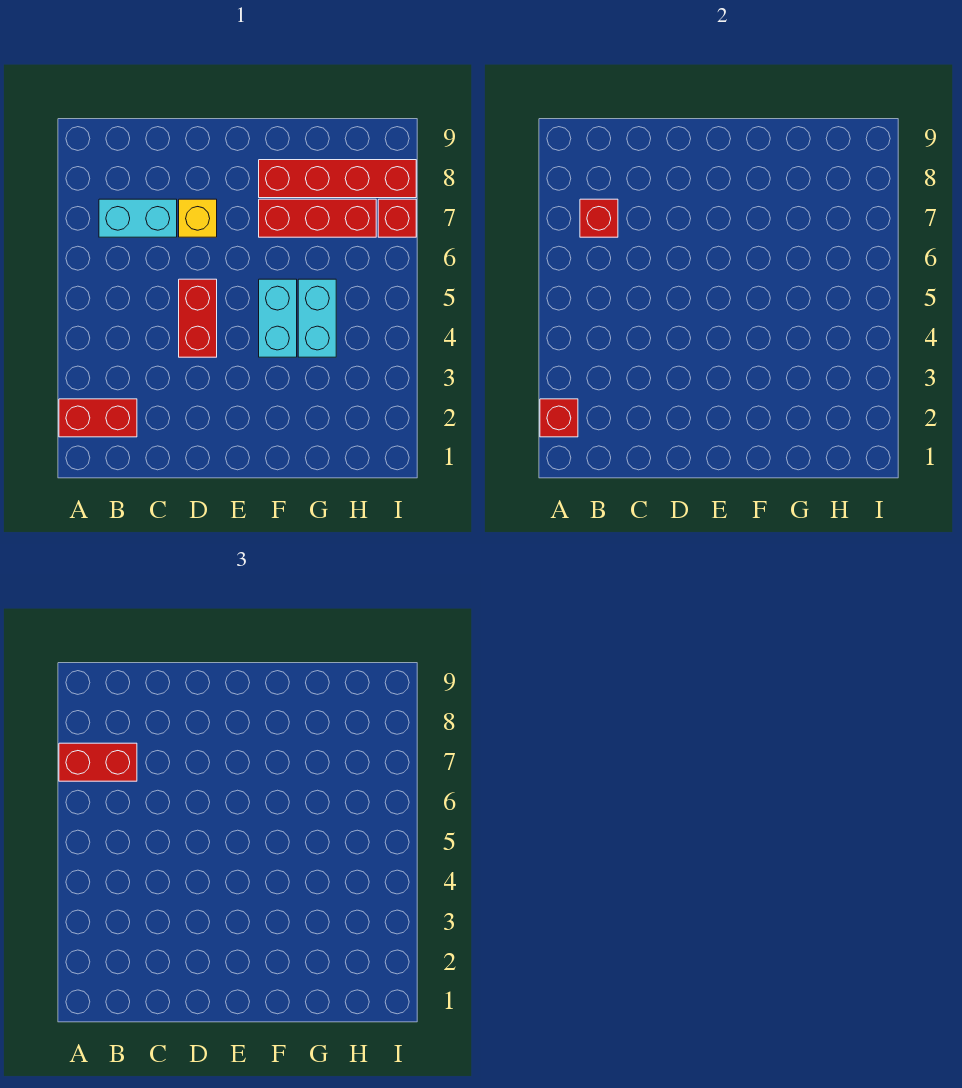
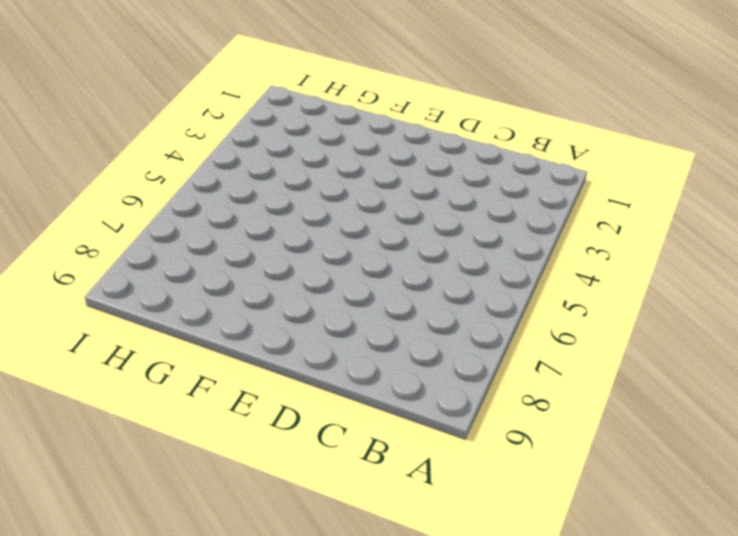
none -> red 1x2 brick [59,399,137,437]
none -> cyan 1x2 brick [99,199,177,237]
none -> red 1x2 brick [179,279,217,357]

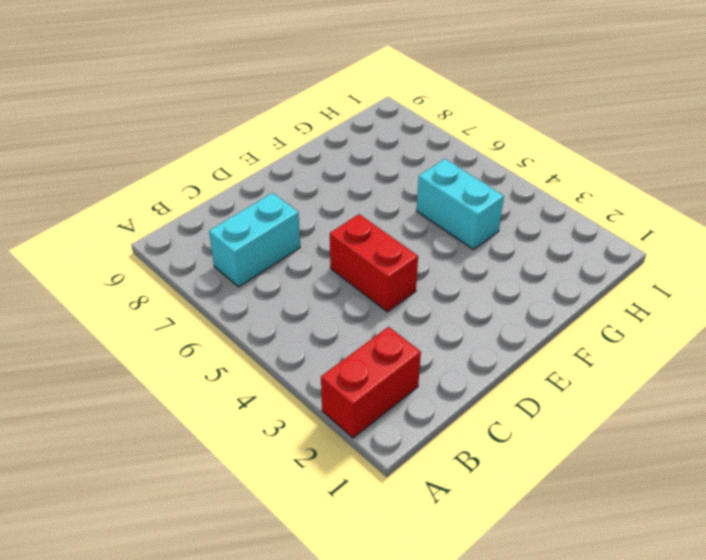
none -> yellow 1x1 brick [179,199,217,237]
none -> cyan 1x2 brick [259,279,297,357]
none -> red 1x3 brick [259,199,376,237]

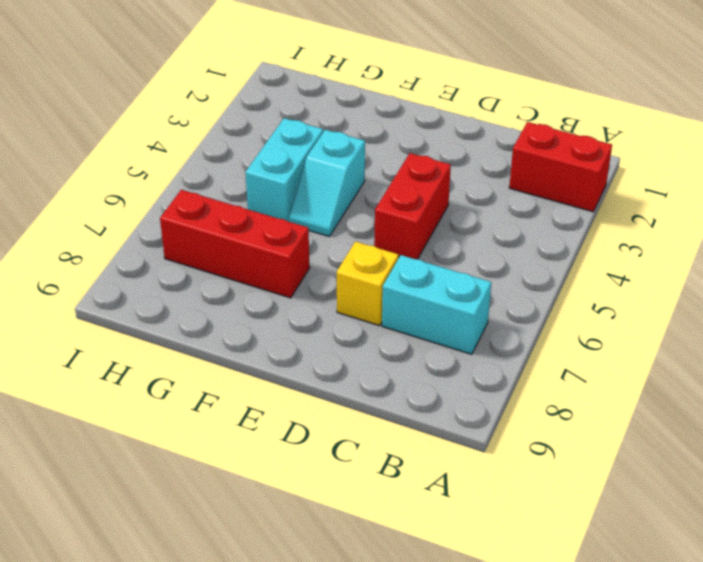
cyan 1x2 slope [289,130,365,237] -> cyan 1x2 brick [259,279,297,357]
none -> red 1x4 brick [259,160,416,198]
none -> red 1x1 brick [378,199,416,237]
none -> red 1x1 brick [540,399,578,437]

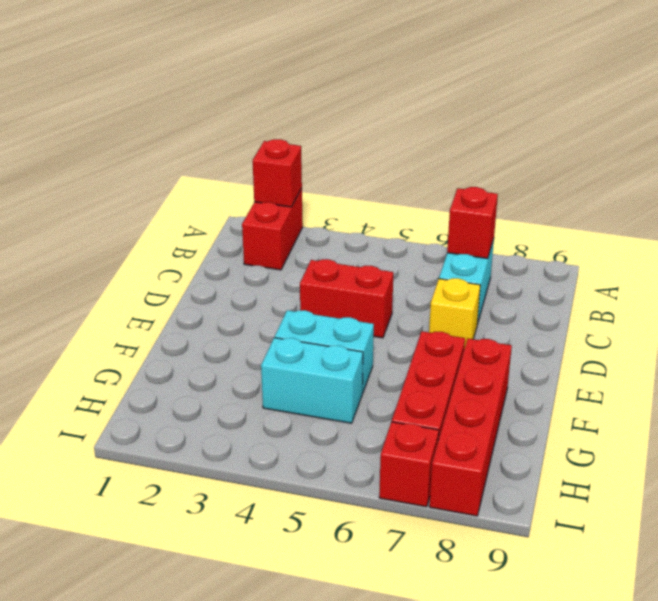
none -> red 1x2 brick [59,743,137,781]

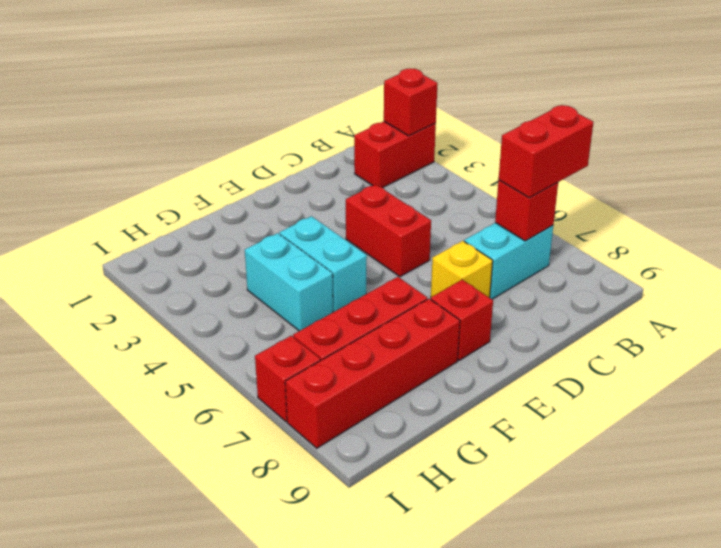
red 1x1 brick [431,280,493,360] -> none

